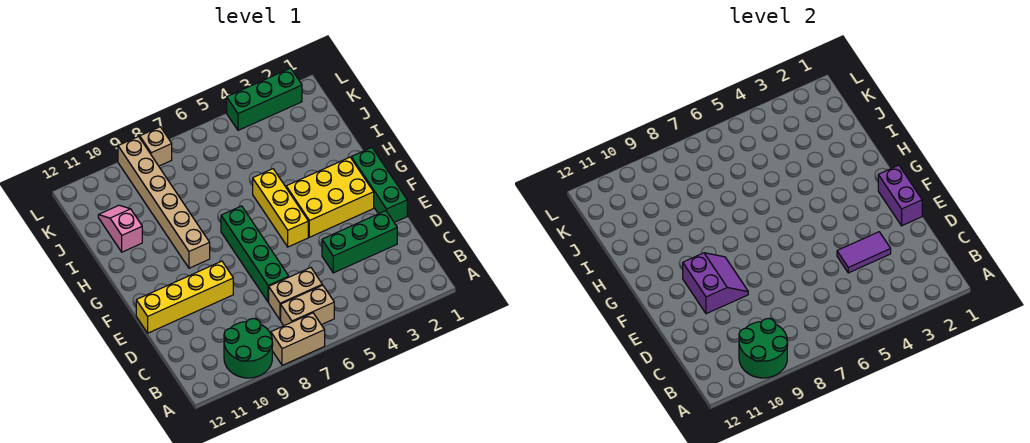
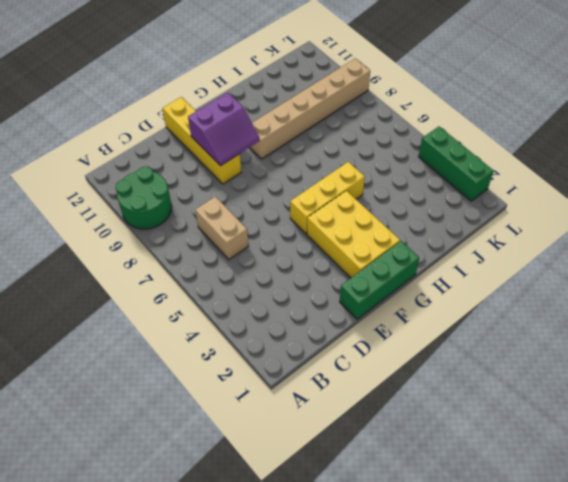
none -> tan 1x2 brick [271,313,325,365]
none -> tan 1x2 brick [281,285,334,326]
none -> green 1x3 brick [322,211,397,273]

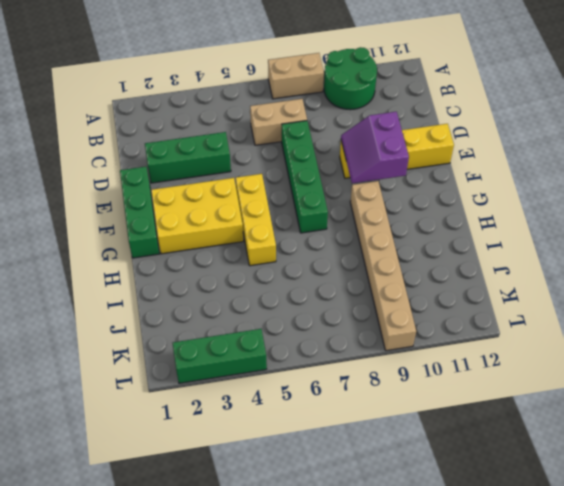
none -> tan 1x2 brick [281,285,334,326]
none -> pink 1x2 slope [98,205,142,252]
none -> tan 1x1 brick [140,127,172,166]

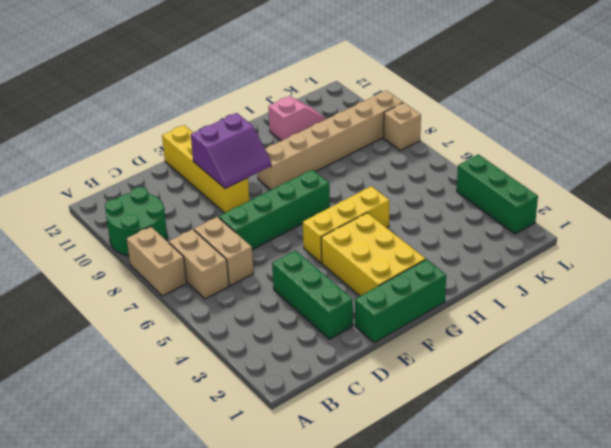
none -> green 2x2 round brick [739,318,788,378]
none -> purple 1x2 tile [837,232,891,273]
none -> purple 1x2 brick [878,165,922,226]

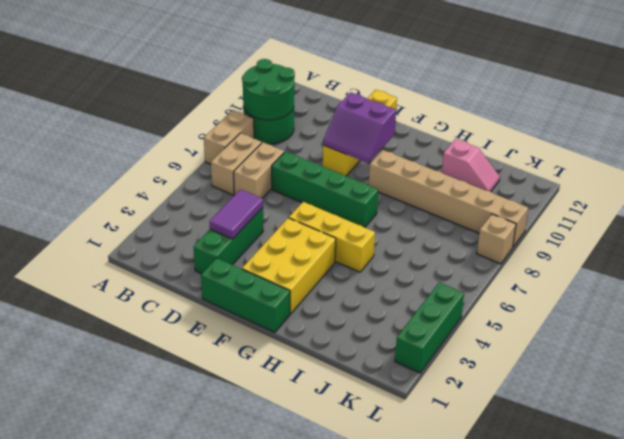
none -> purple 1x2 brick [878,165,922,226]

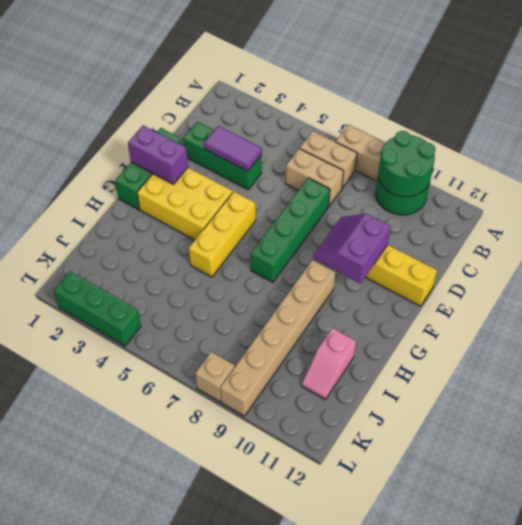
purple 1x2 brick [128,126,188,184] -> purple 1x2 brick turned to [878,165,922,226]

